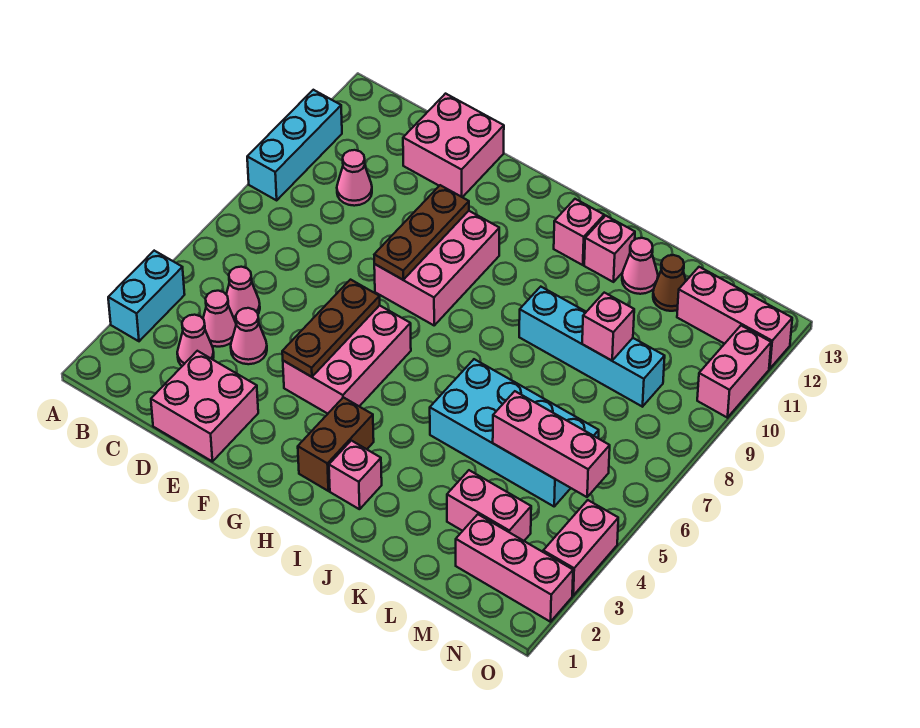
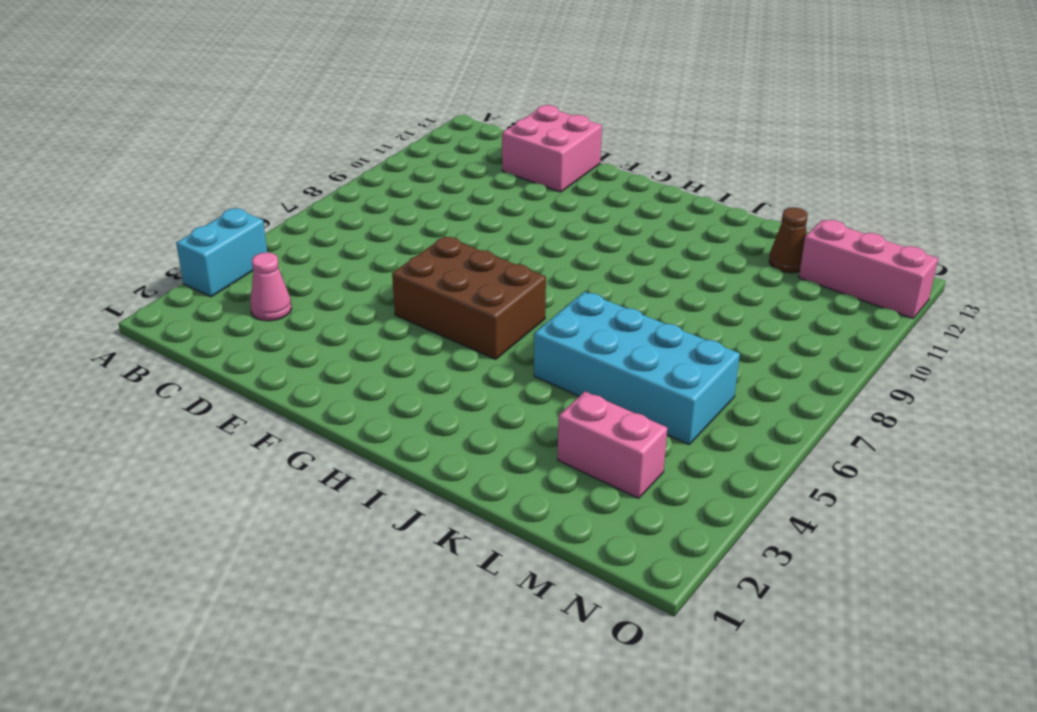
brown 2x3 brick [392,236,546,359] -> pink 2x3 brick [283,305,411,414]
none -> cyan 1x3 brick [247,90,342,200]
none -> pink 1x1 cone [203,291,236,347]
none -> pink 1x1 cone [226,267,260,322]

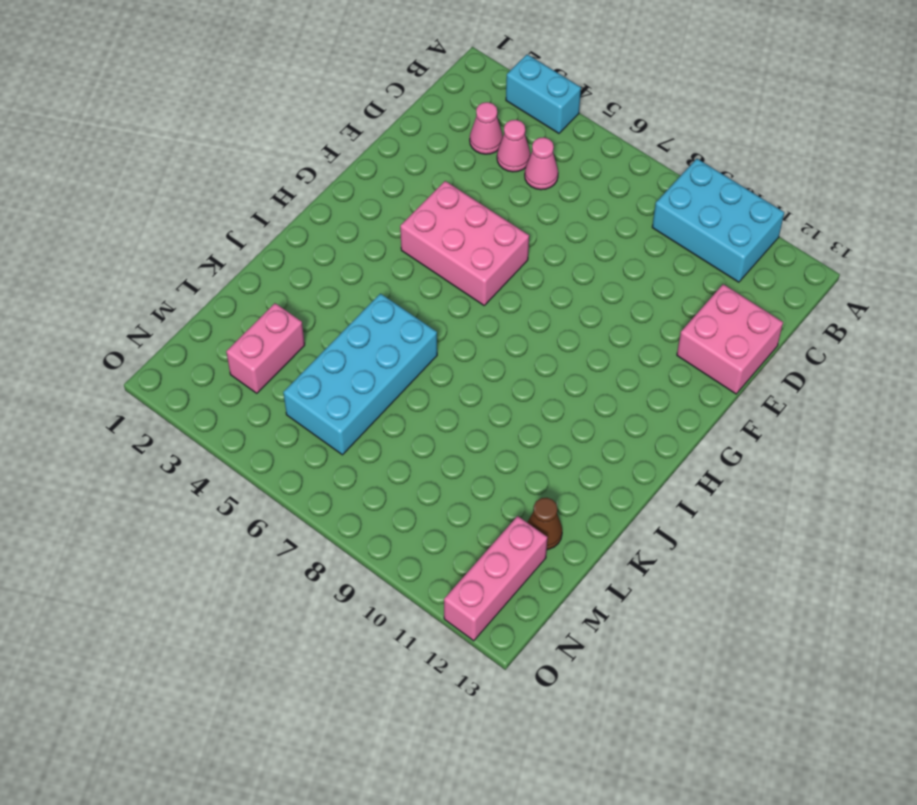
cyan 2x3 brick [652,159,784,282] -> cyan 1x3 brick [247,90,342,200]
none -> pink 1x1 cone [337,150,372,206]
none -> pink 2x2 brick [151,351,258,461]
none -> pink 1x1 cone [231,308,267,364]

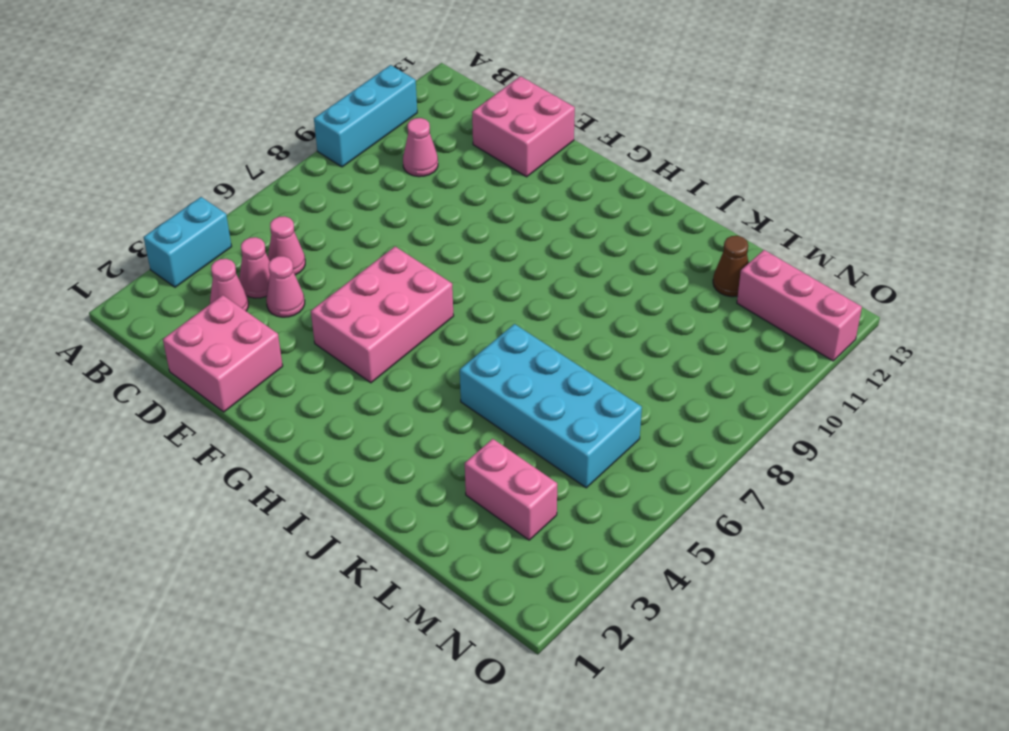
none -> pink 2x3 brick [374,211,499,325]
none -> brown 1x2 brick [298,397,374,491]
none -> pink 1x1 brick [329,441,382,509]

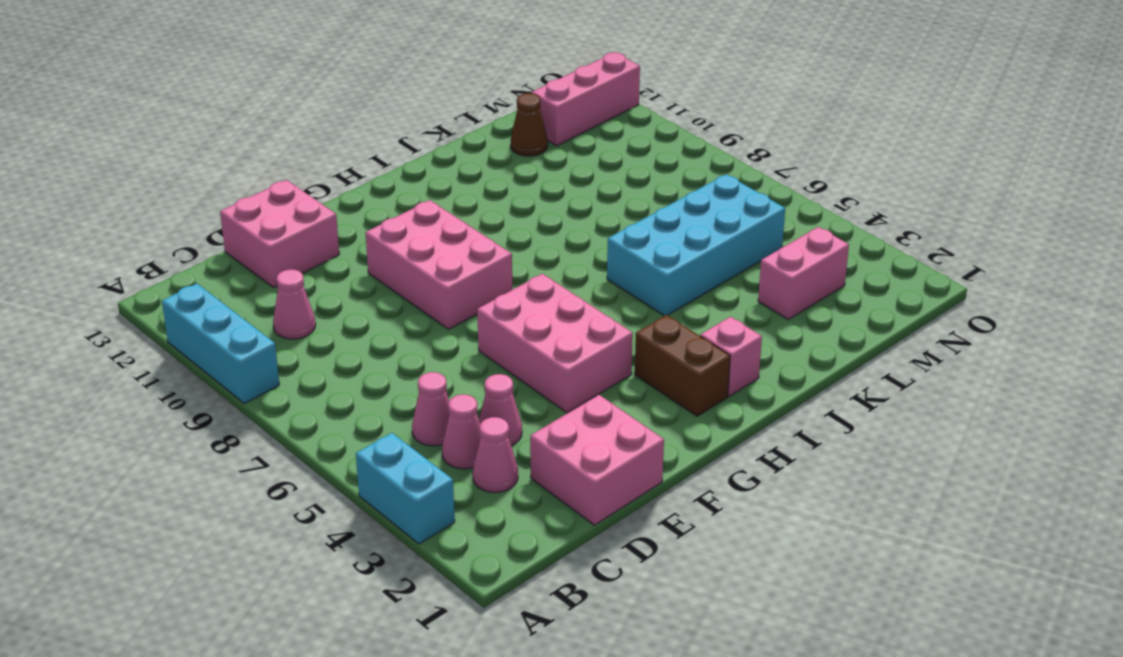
none -> pink 1x1 brick [554,199,604,265]
none -> cyan 1x4 brick [519,287,665,407]
none -> pink 1x1 brick [584,216,635,282]

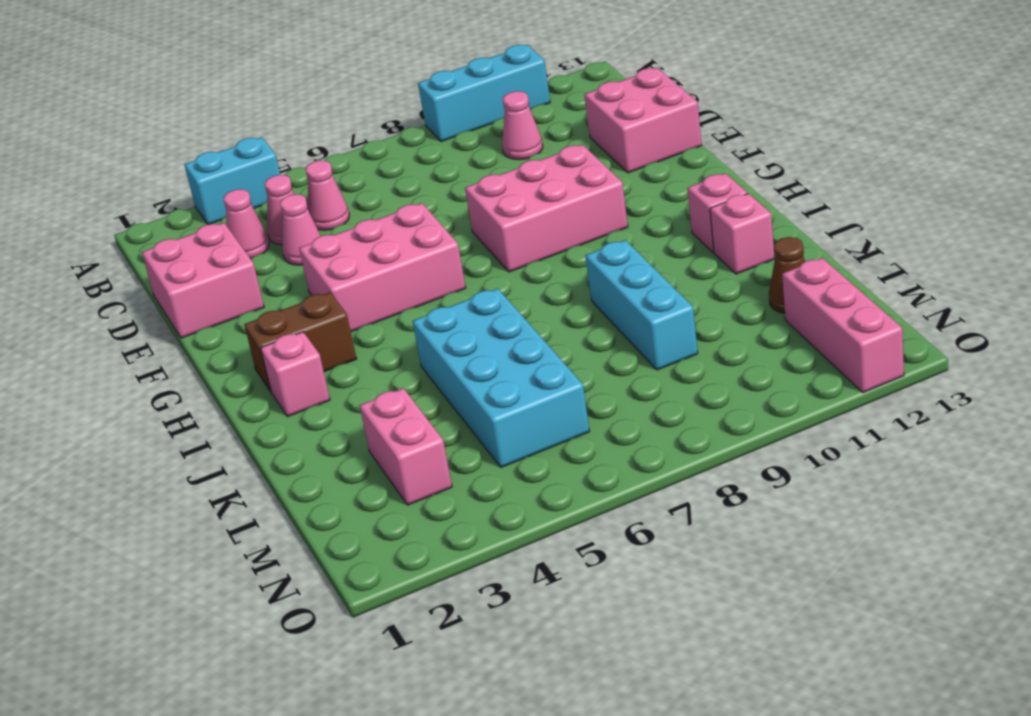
cyan 1x3 brick [586,240,698,370] -> cyan 1x4 brick [519,287,665,407]
none -> pink 1x1 cone [622,238,658,294]
none -> pink 1x3 brick [456,514,573,622]
none -> pink 1x2 brick [543,500,618,595]

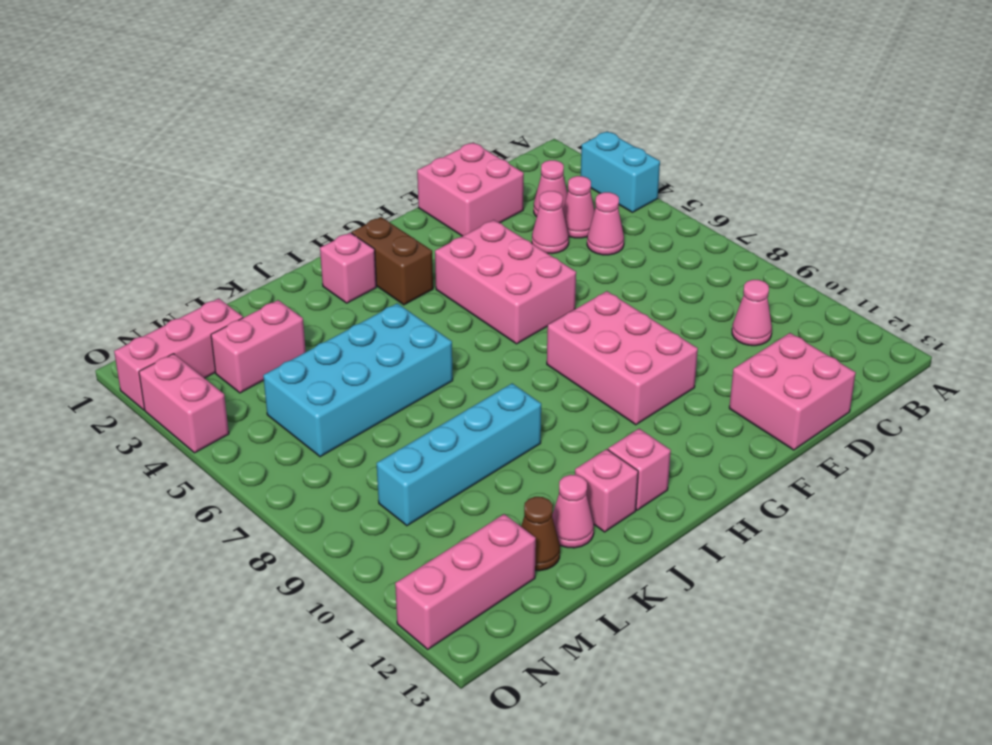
none -> cyan 1x3 brick [247,90,342,200]
none -> pink 1x2 brick [697,326,771,418]
none -> brown 1x3 plate [282,280,380,377]

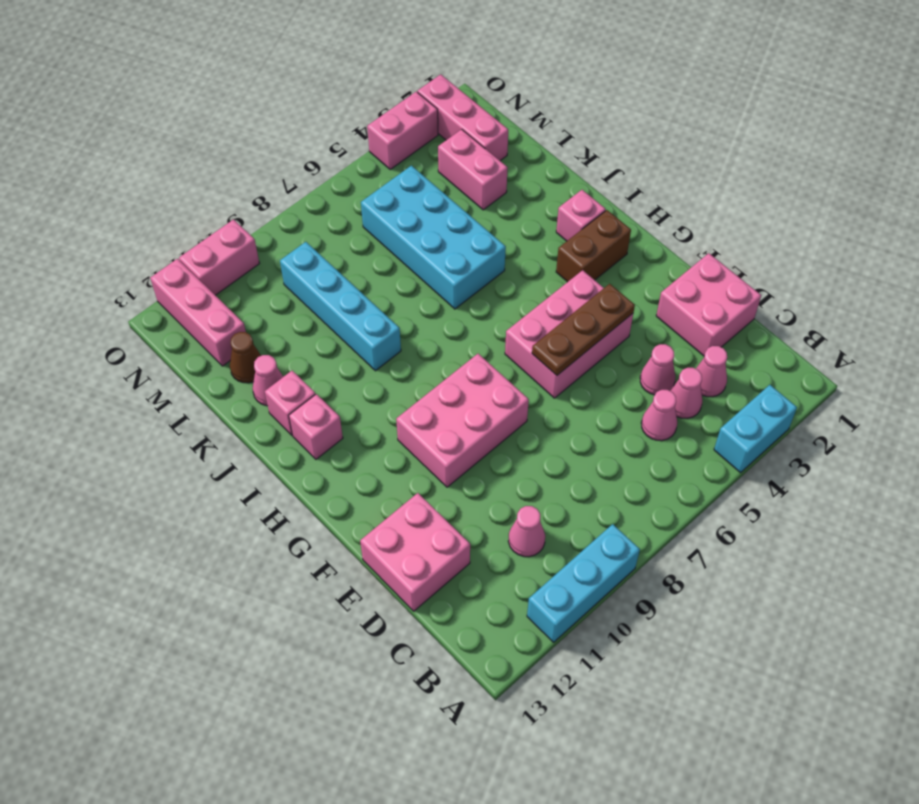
none -> brown 1x3 plate [374,185,469,280]
none -> pink 1x3 brick [493,391,610,497]
none -> pink 1x1 brick [582,293,634,361]

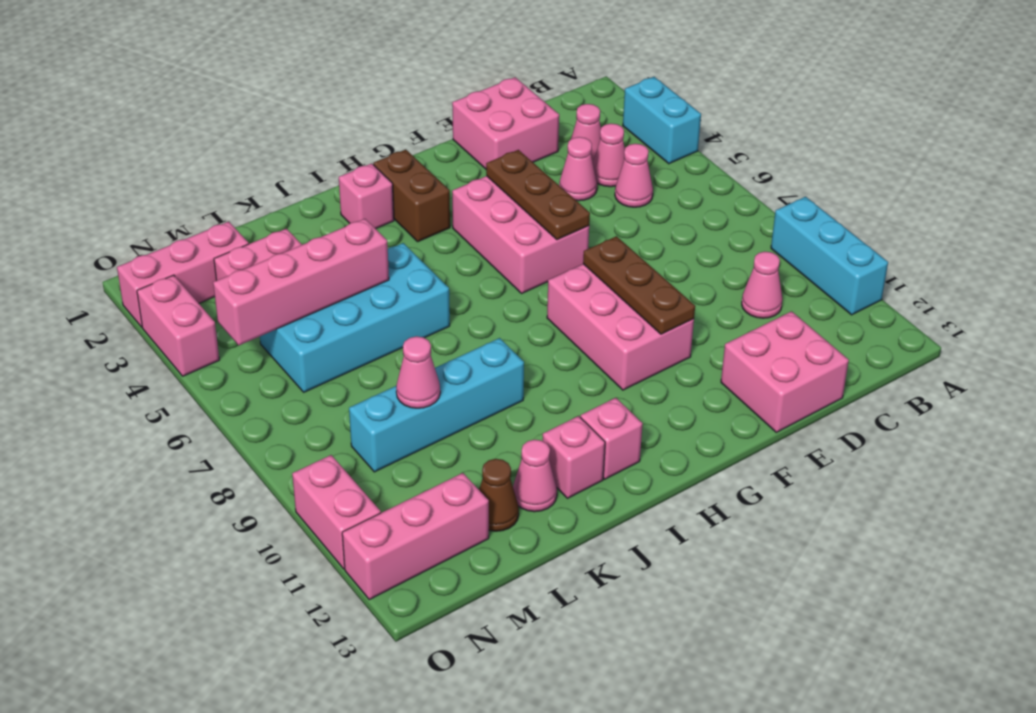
pink 1x4 brick [213,219,389,345] -> pink 1x3 brick [493,391,610,497]
pink 1x1 cone [396,336,440,408] -> pink 1x1 brick [582,293,634,361]

